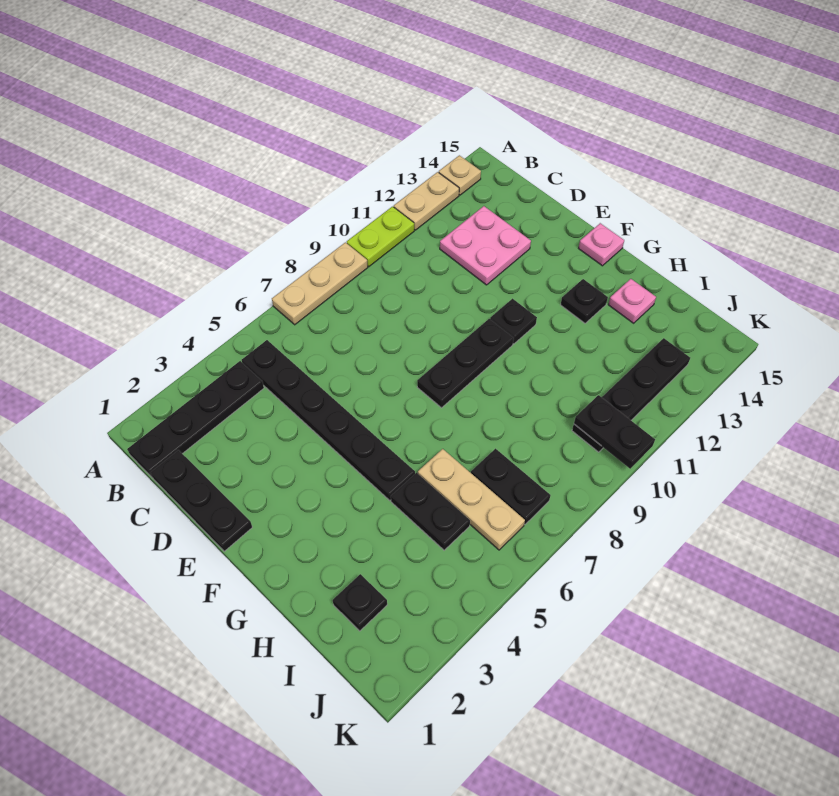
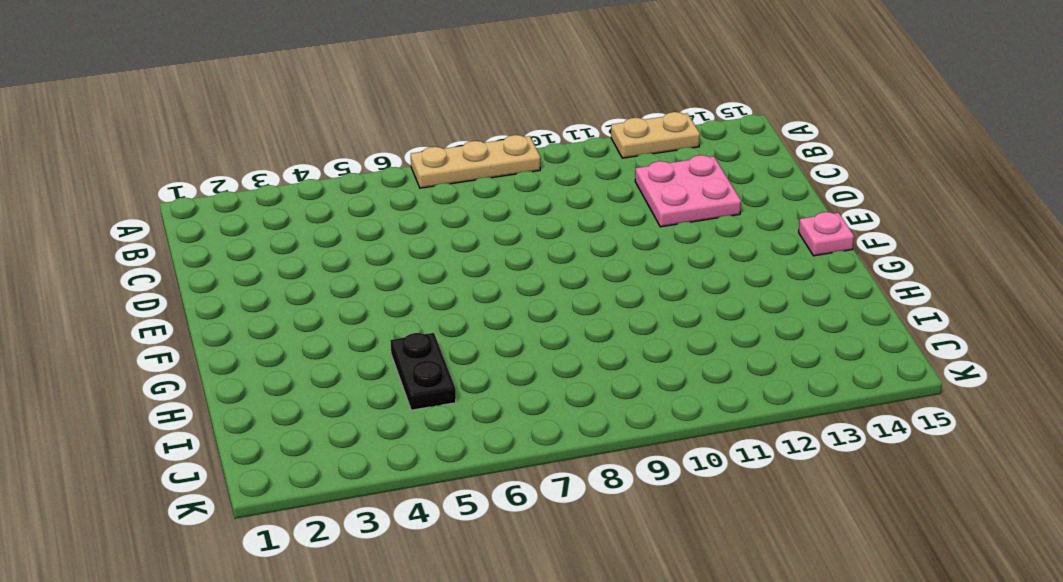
none -> lime 1x2 plate [347,207,414,267]
none -> tan 1x1 plate [439,155,481,195]
none -> black 1x4 plate [127,361,264,477]

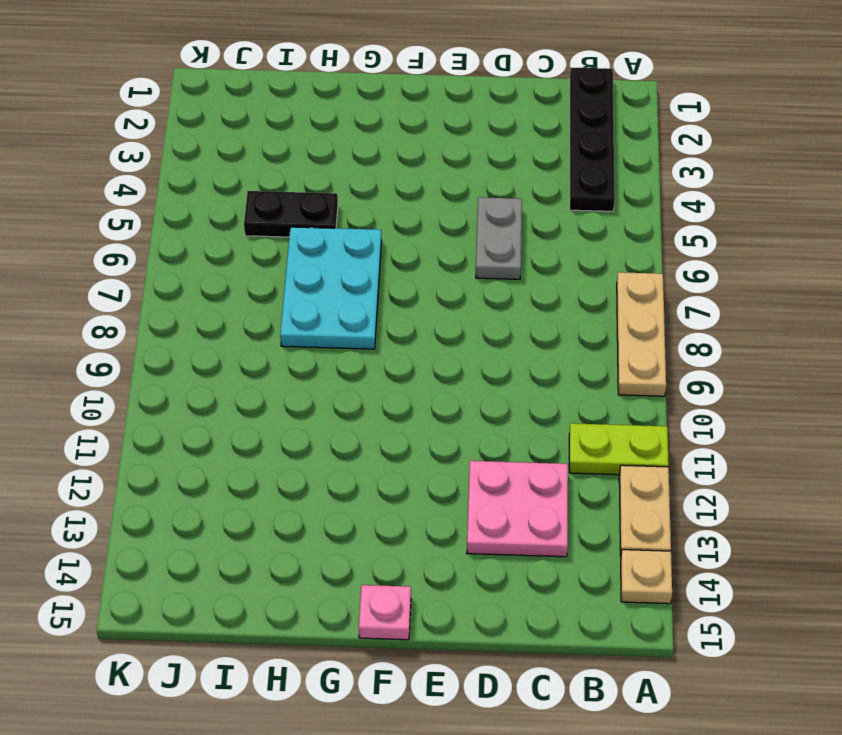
lime 1x2 plate [569,423,669,475] -> lime 1x2 plate turned to [347,207,414,267]
grey 1x2 plate [476,197,522,279] -> black 1x6 plate [242,340,415,500]
cyan 2x3 plate [280,227,382,349] -> tan 1x3 plate [418,449,525,550]
none -> black 1x3 plate [150,450,252,551]
none -> black 1x3 plate [417,319,514,408]
none -> black 1x1 plate [490,299,537,344]

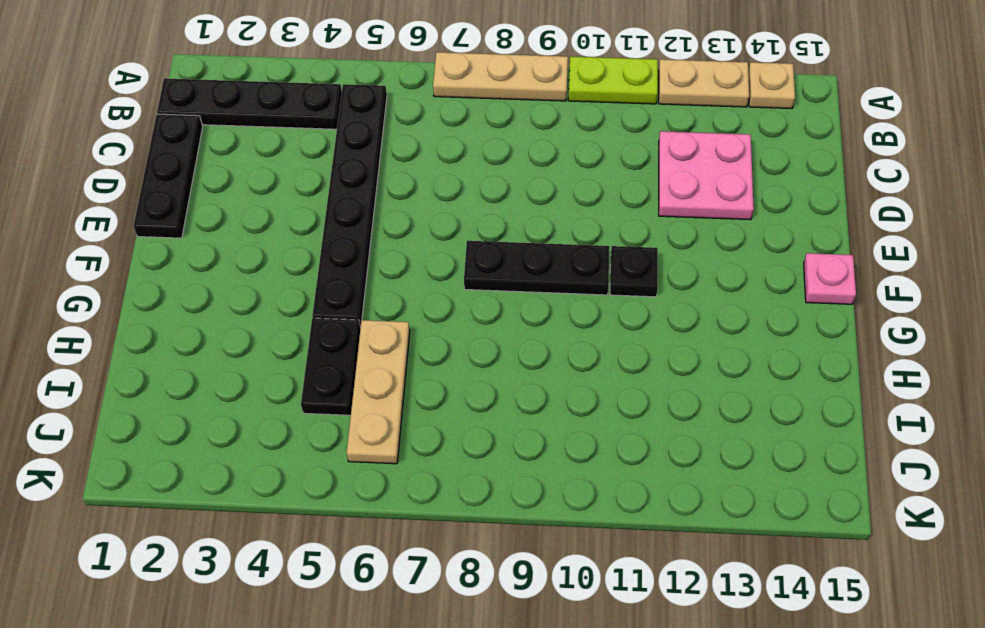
none -> black 1x1 plate [561,279,608,323]
none -> pink 1x1 plate [608,279,656,323]
none -> black 1x1 plate [333,574,387,631]

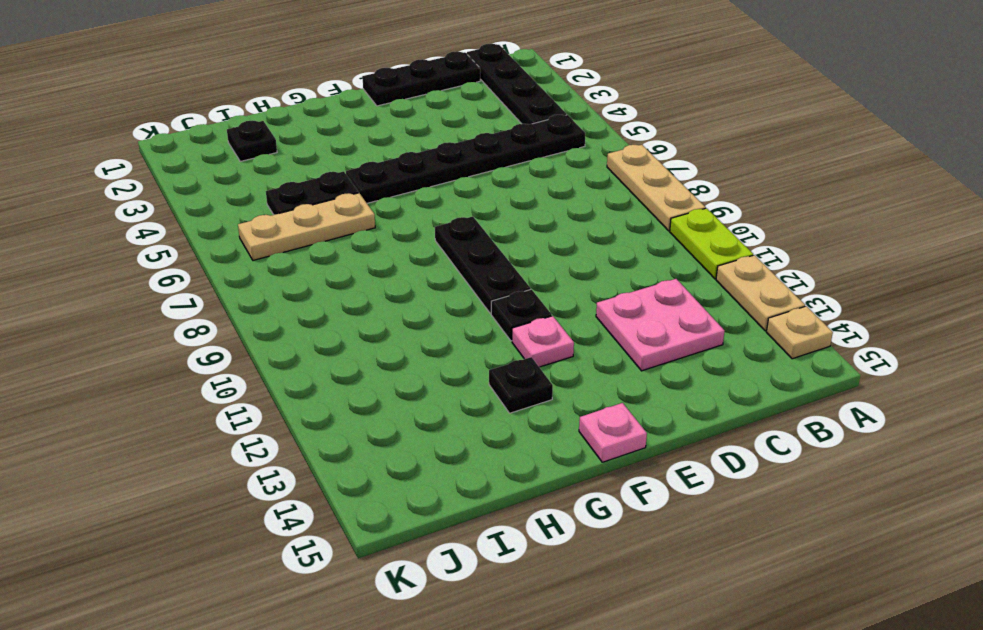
pink 1x1 plate [512,316,574,367] -> pink 1x1 plate moved to [608,279,656,323]
none -> black 1x2 plate [471,449,551,524]
none -> black 1x4 plate [572,338,690,452]
none -> black 1x2 plate [574,395,655,469]

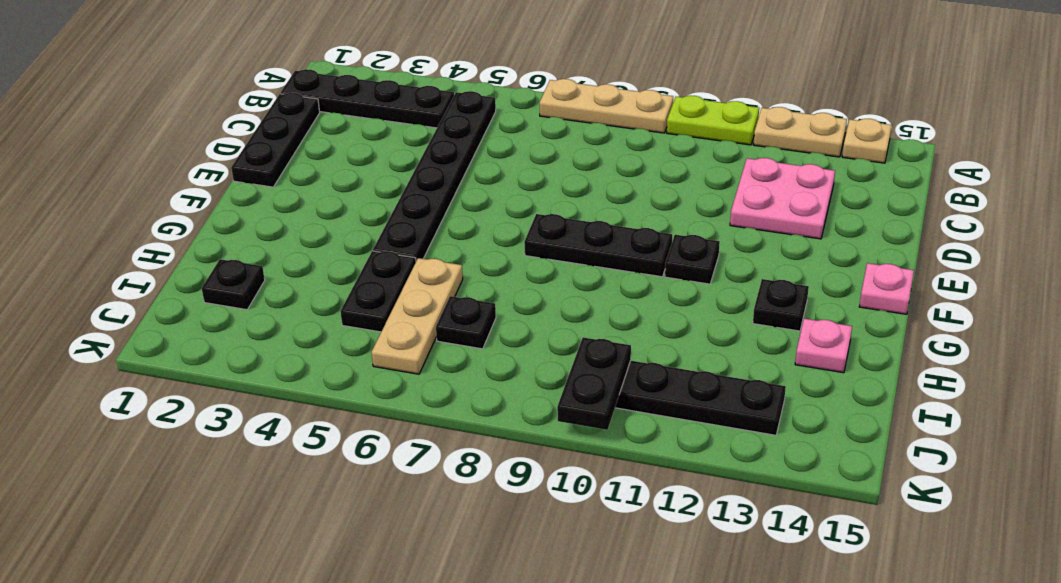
black 1x1 plate [436,296,496,349] -> black 1x2 plate [471,449,551,524]

